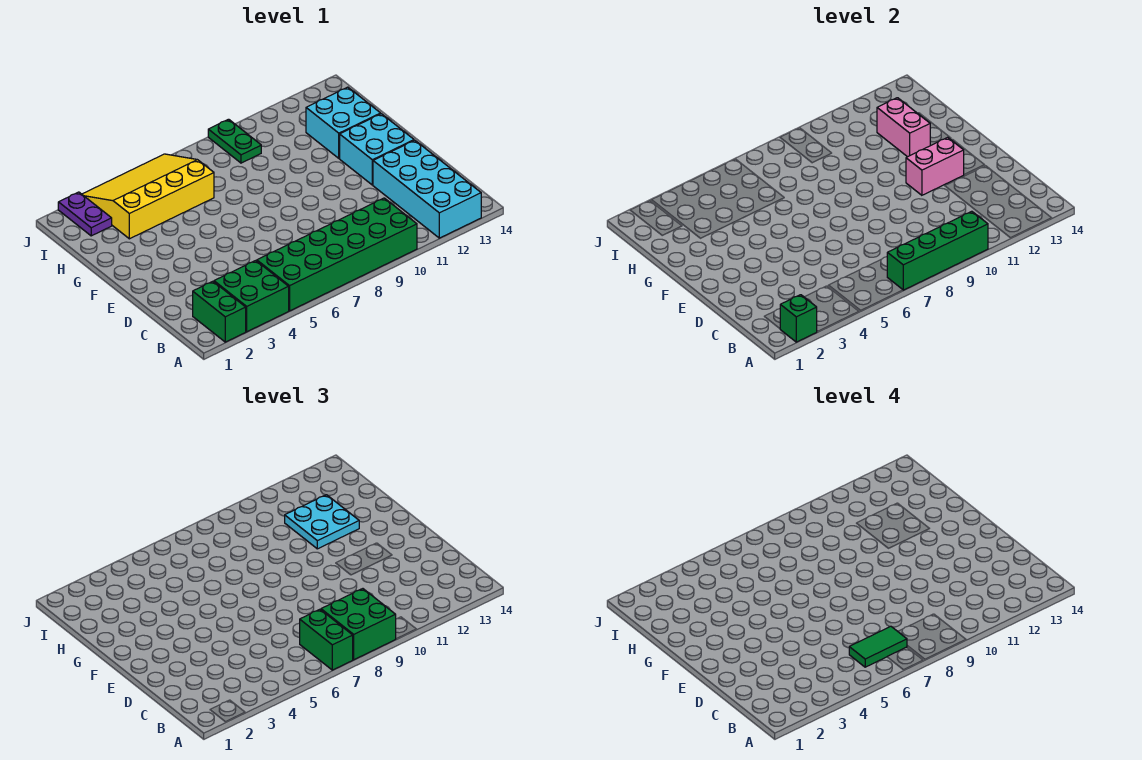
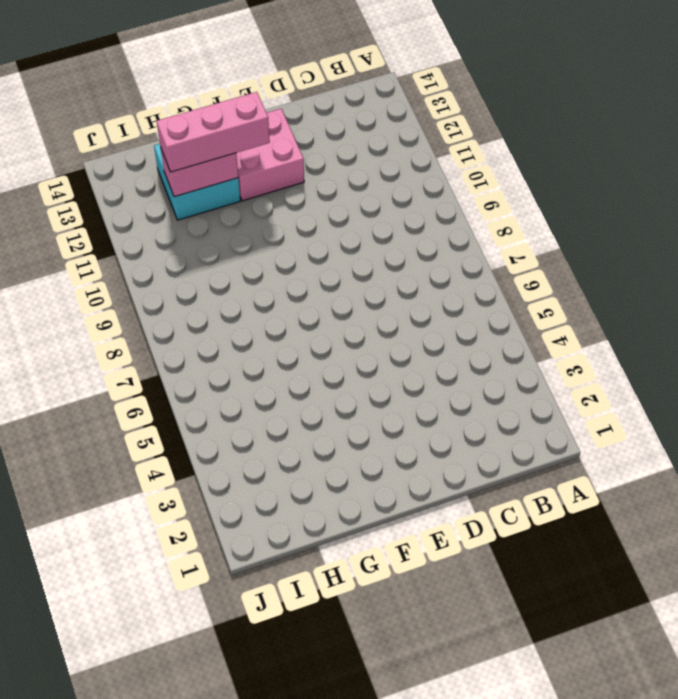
pink 2x2 brick [236,109,304,201] -> cyan 2x2 brick [340,114,414,185]
pink 1x3 brick [157,92,270,172] -> cyan 2x2 plate [285,495,359,549]
none -> green 1x2 brick [193,281,246,342]
none -> green 2x2 brick [214,261,289,332]
none -> green 2x6 brick [257,198,417,311]

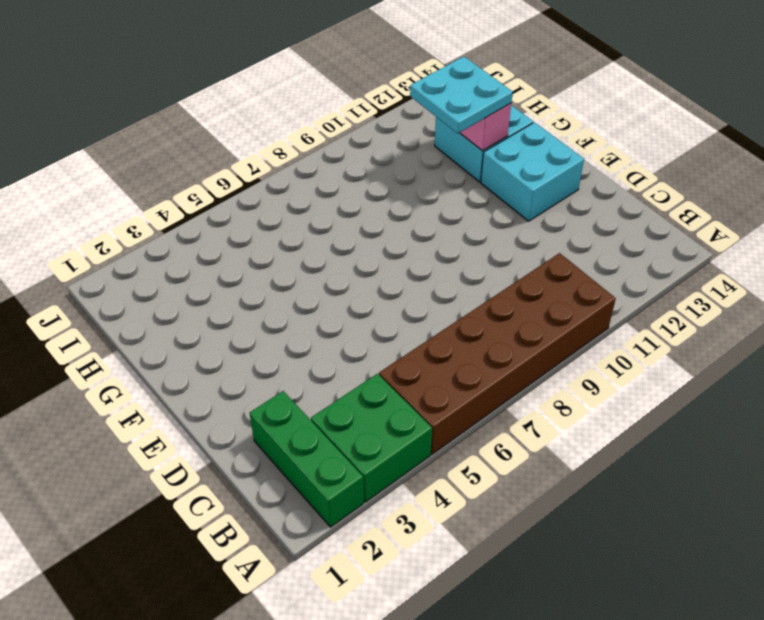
green 1x3 brick [250,391,364,527] -> green 1x2 brick [193,281,246,342]
brown 2x6 brick [379,253,616,454] -> green 2x6 brick [257,198,417,311]
none -> cyan 2x4 brick [373,140,481,238]
none -> yellow 3x4 slope [82,154,214,239]
none -> purple 1x2 plate [58,192,112,236]

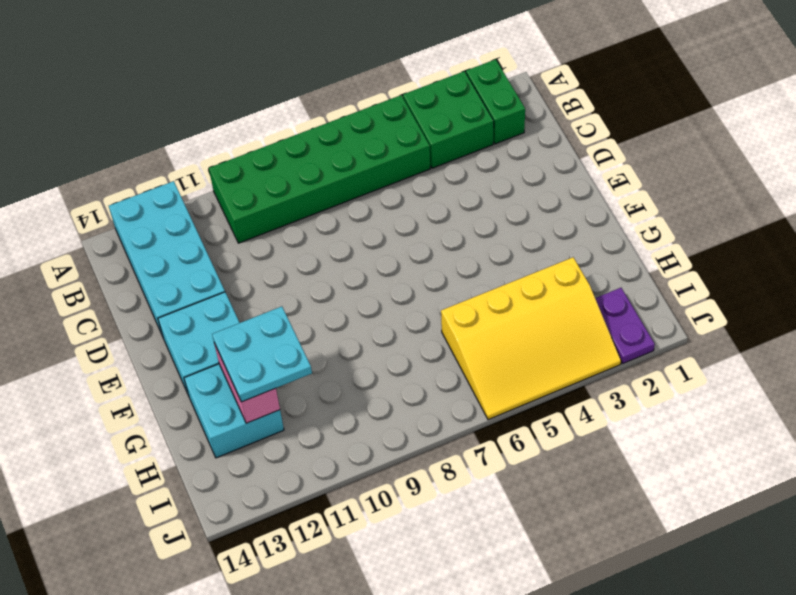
none -> green 1x2 plate [208,119,261,163]
none -> green 1x1 brick [780,295,817,342]
none -> green 1x4 brick [887,211,988,290]

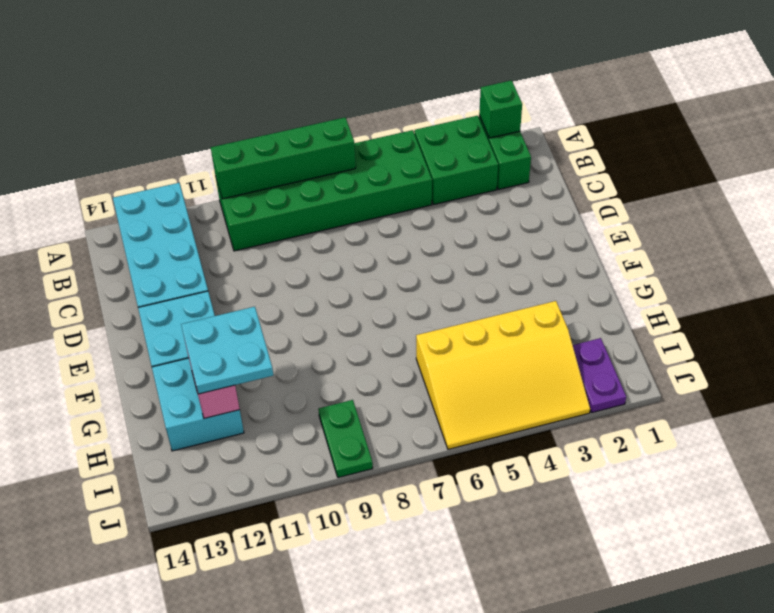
none -> pink 1x2 brick [906,137,964,195]
none -> green 1x2 brick [300,609,353,670]
none -> green 2x2 brick [321,589,396,660]

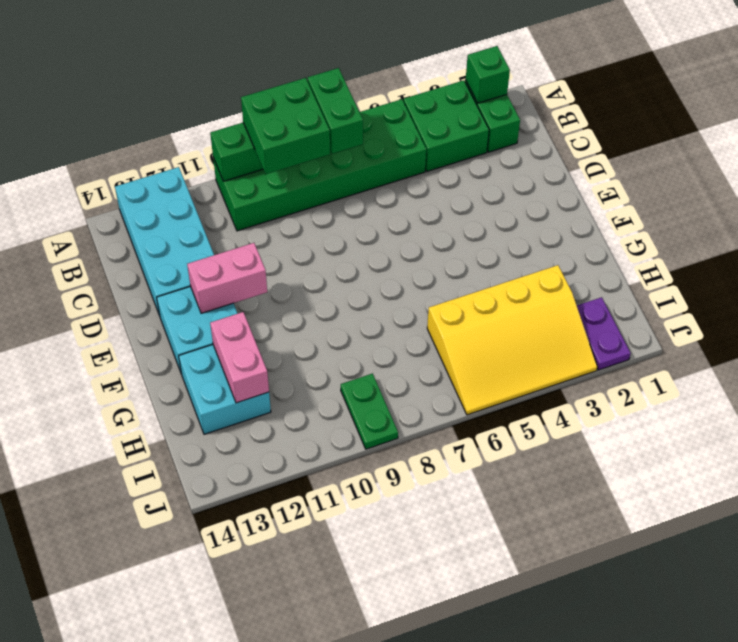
none -> cyan 2x2 plate [285,495,359,549]
none -> green 1x2 tile [849,626,907,667]

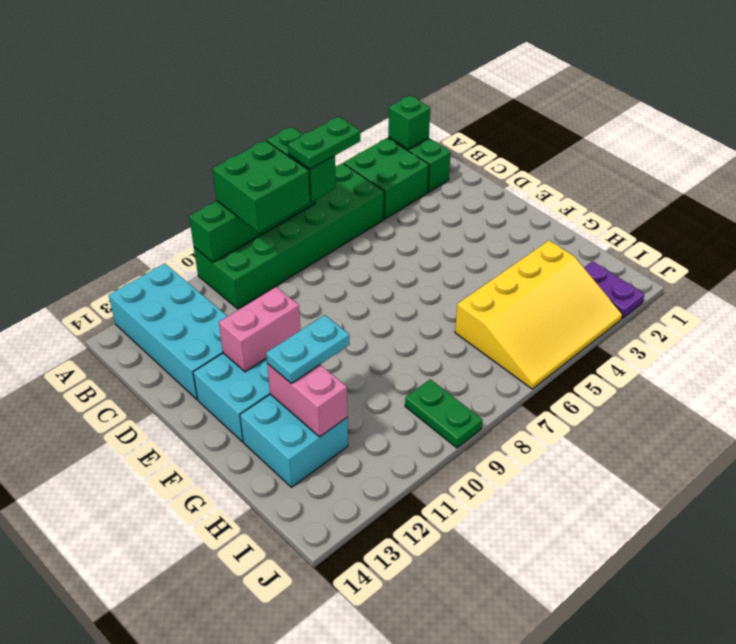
green 1x2 plate [288,117,360,169] -> green 1x2 tile [849,626,907,667]
cyan 1x2 plate [266,315,350,384] -> cyan 2x2 plate [285,495,359,549]

